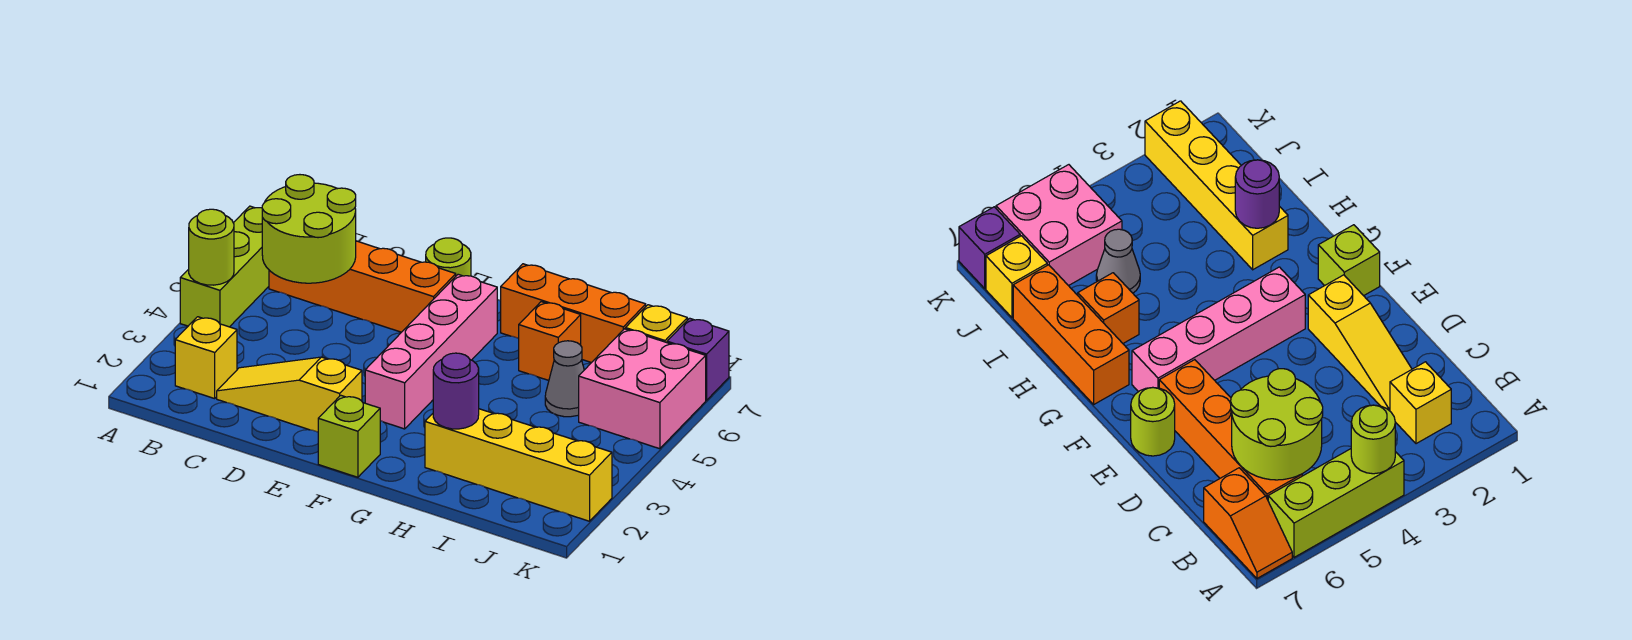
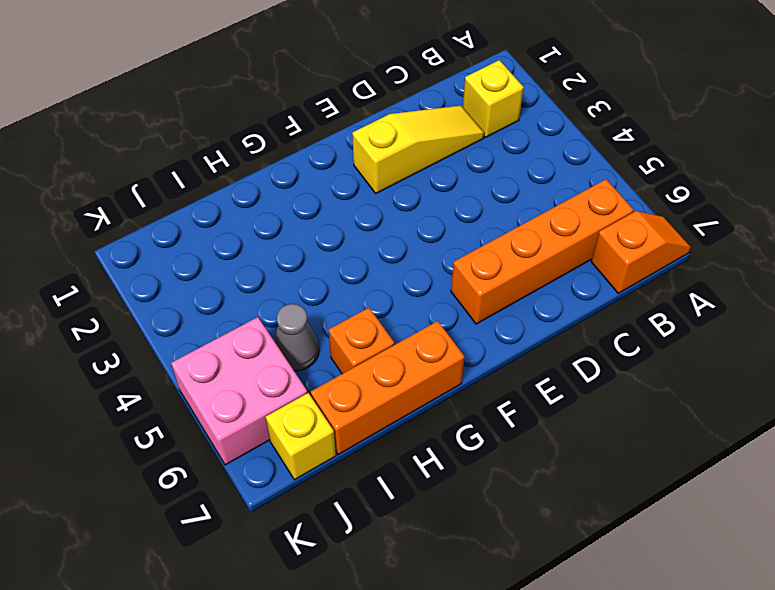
none -> lime 1x3 brick [180,206,269,327]
none -> lime 1x1 round brick [426,238,471,276]
none -> lime 1x1 brick [318,395,380,477]

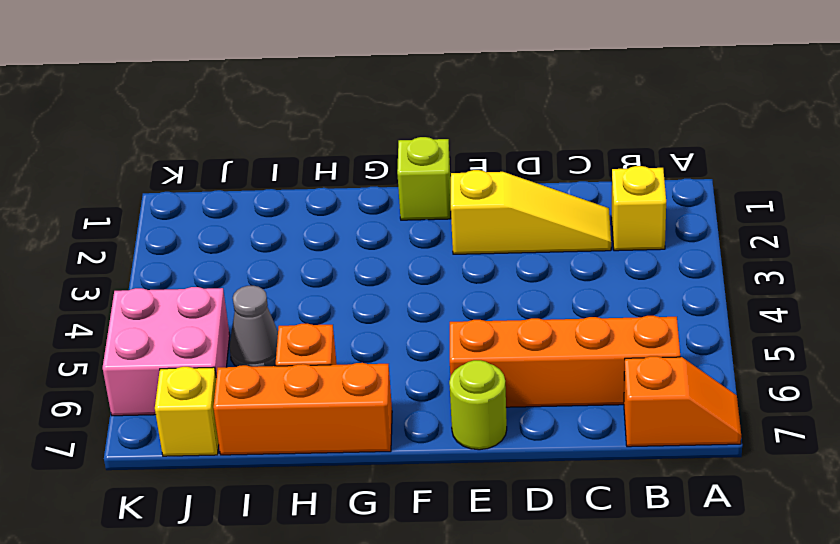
none -> lime 1x3 brick [180,206,269,327]
none -> pink 1x4 brick [365,274,497,429]
none -> yellow 1x4 brick [425,409,612,521]

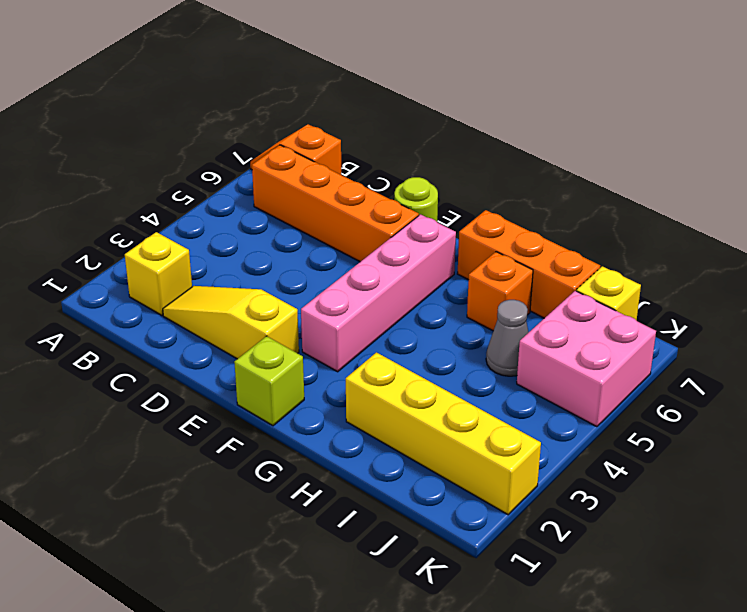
none -> lime 1x3 brick [180,206,269,327]
none -> purple 1x1 brick [667,318,729,400]
none -> lime 1x1 round brick [189,209,234,285]

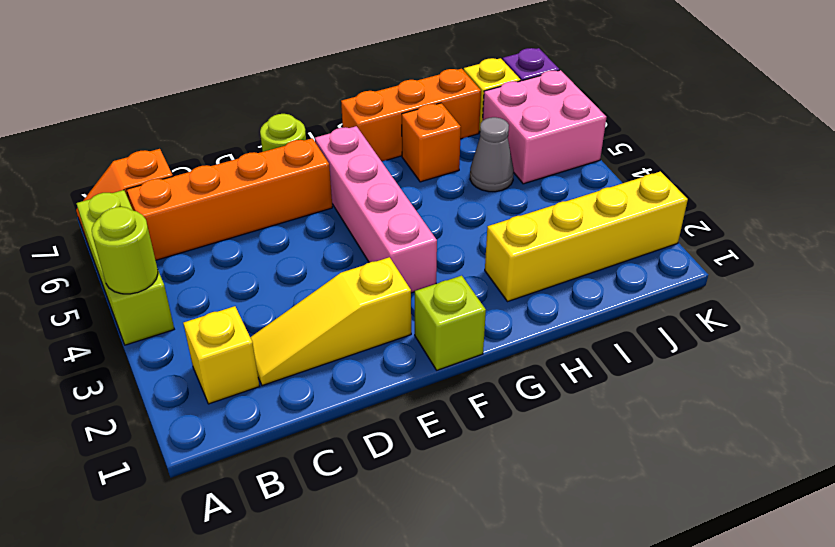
none -> lime 2x2 round brick [262,175,356,283]
none -> purple 1x1 round brick [433,353,479,429]

